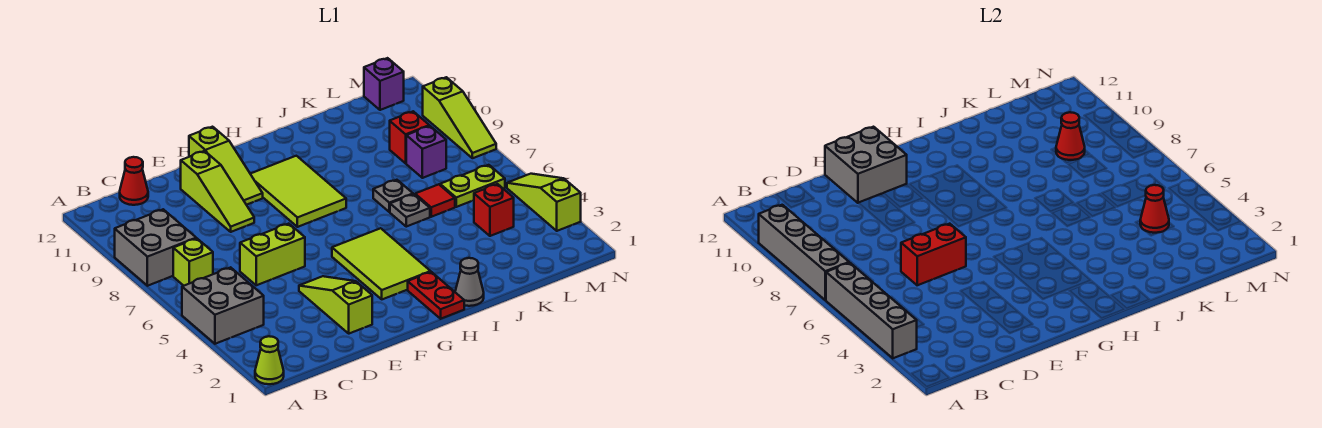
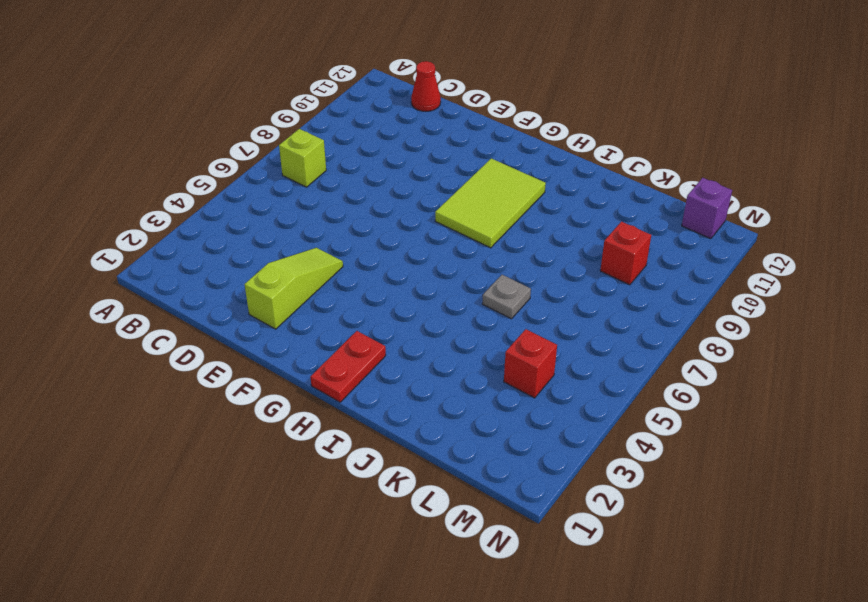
none -> lime 1x1 cone [255,336,284,384]
none -> grey 2x2 brick [182,267,264,344]
none -> grey 2x2 brick [115,209,196,286]

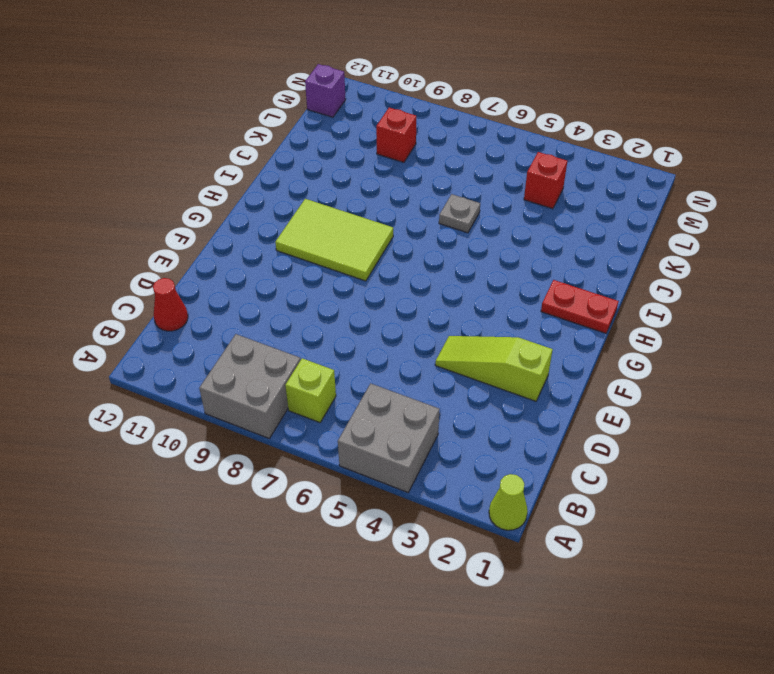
none -> lime 1x2 brick [240,224,305,285]
none -> lime 1x3 slope [181,151,254,232]
none -> lime 1x3 slope [189,127,263,205]

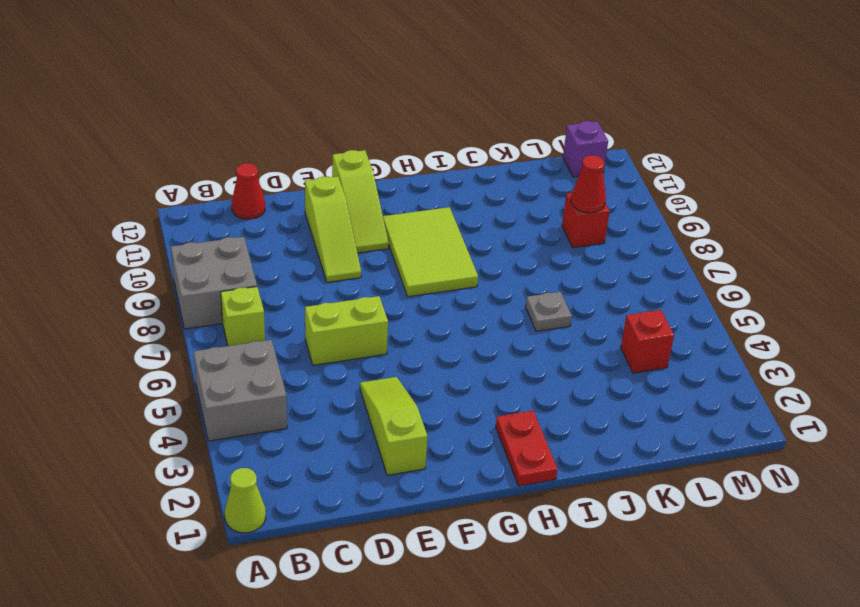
none -> lime 2x3 tile [332,228,431,299]
none -> grey 1x1 cone [455,258,484,306]
none -> grey 1x1 plate [373,180,413,212]

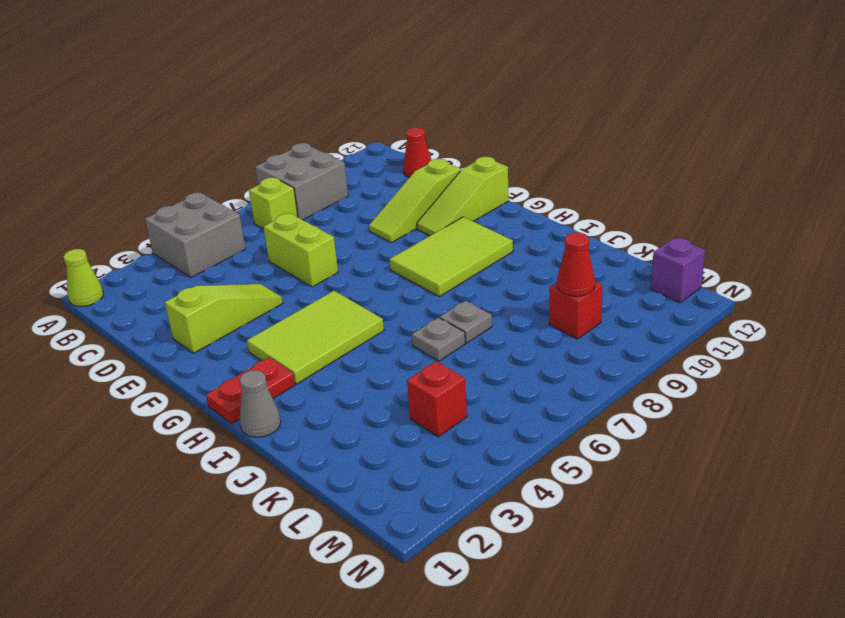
none -> red 1x1 tile [415,184,455,217]
none -> lime 1x2 plate [440,165,505,207]
none -> purple 1x1 brick [406,126,446,178]

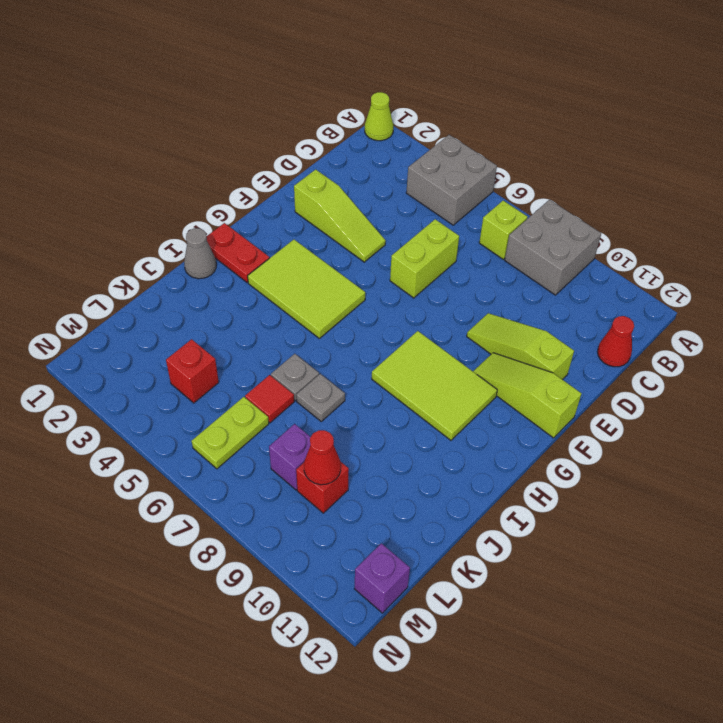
none -> lime 1x3 slope [507,174,581,231]
none -> lime 1x3 slope [423,77,496,158]
none -> grey 1x4 brick [826,263,917,358]

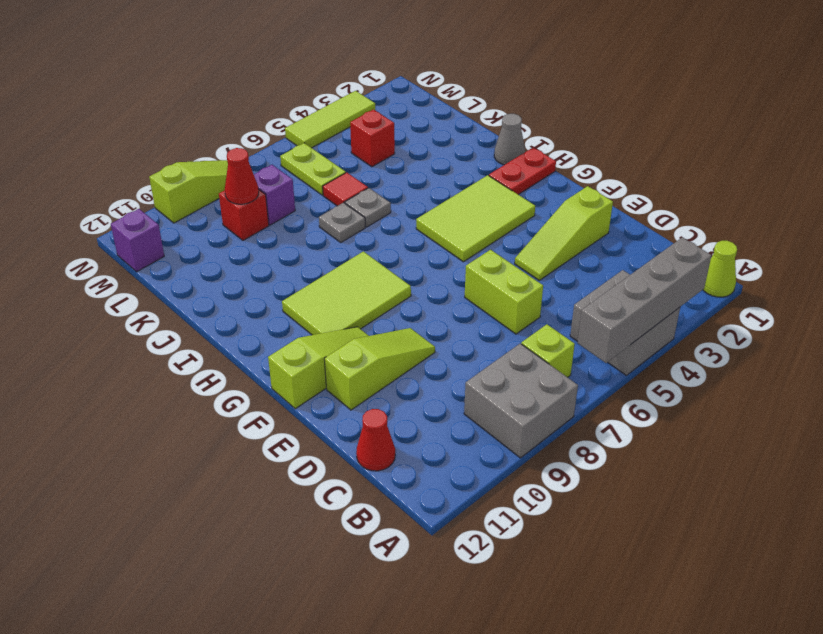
lime 1x3 tile [285,91,375,148] -> lime 1x3 slope [507,174,581,231]
none -> grey 1x4 brick [759,205,849,300]
none -> red 1x2 brick [901,224,966,285]
none -> grey 2x2 brick [825,127,907,203]

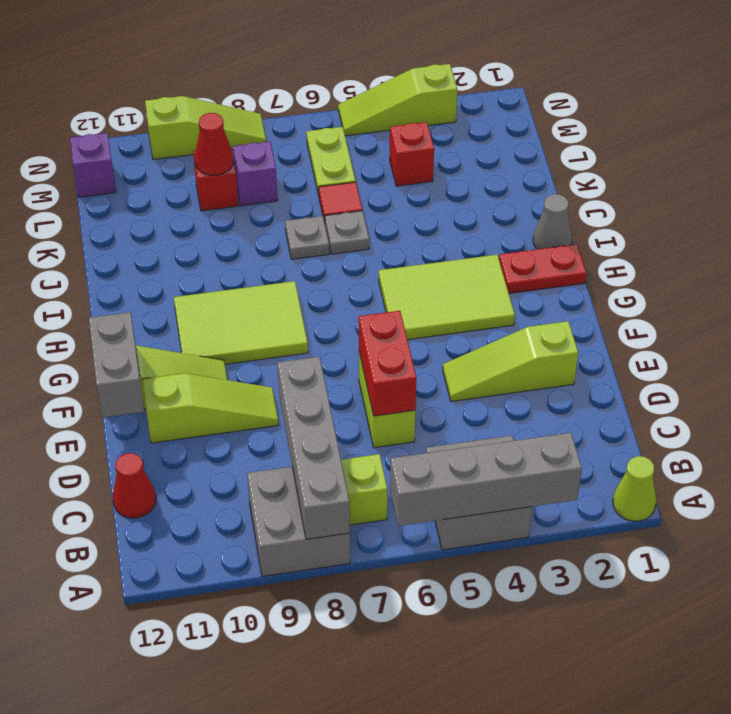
grey 1x4 brick [277,357,350,539] -> grey 1x4 brick turned to [759,205,849,300]
grey 1x2 brick [89,312,144,418] -> grey 2x2 brick [825,127,907,203]
none -> red 1x1 cone [1140,185,1169,233]

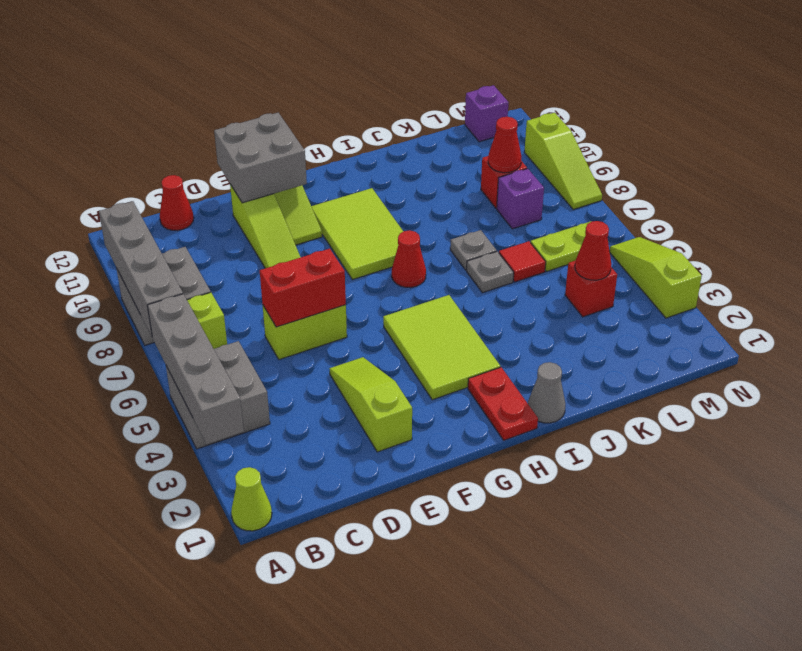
red 1x1 cone [392,230,426,287] -> none

